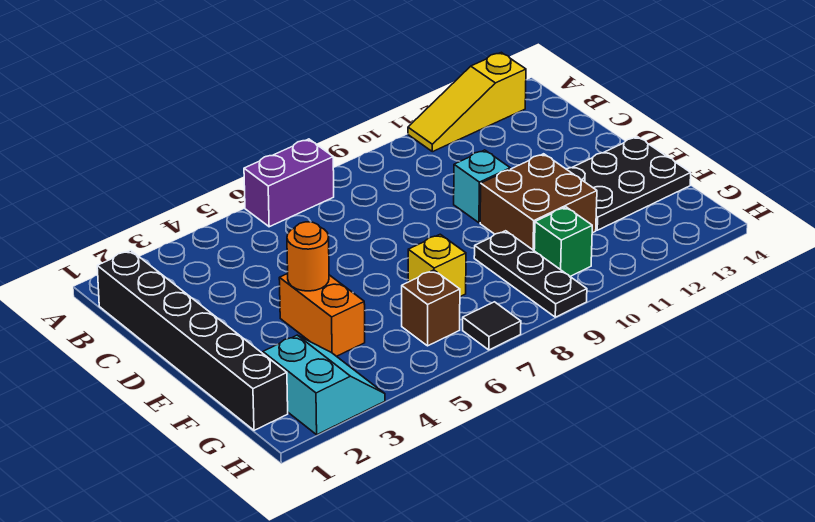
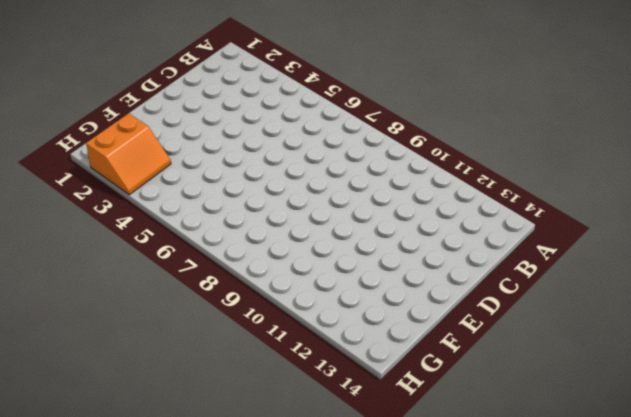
orange 2x2 slope [86,113,171,195] -> cyan 2x2 slope [263,335,385,435]
none -> purple 1x2 brick [244,139,334,227]
none -> yellow 1x3 slope [408,52,526,152]
none -> black 1x6 brick [97,250,288,430]

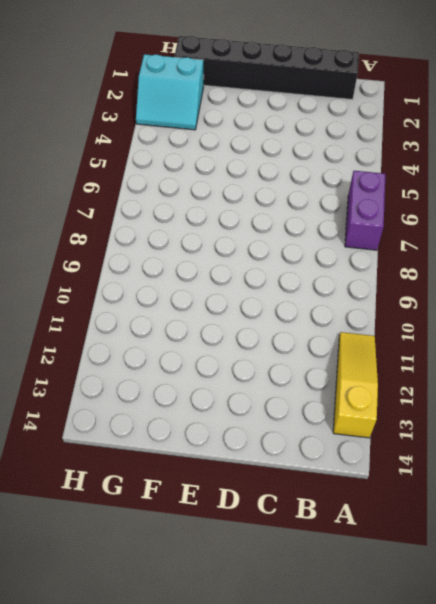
none -> cyan 1x1 brick [454,150,510,223]
none -> orange 1x2 brick [279,274,365,356]
none -> brown 2x2 brick [480,154,597,250]

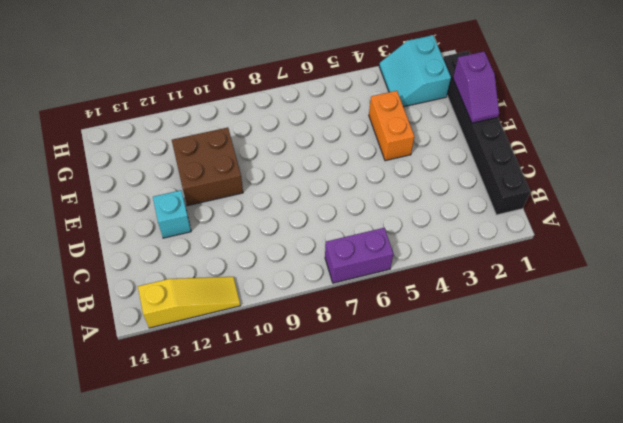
cyan 1x1 brick [153,190,191,238] -> cyan 1x1 brick moved to [454,150,510,223]
purple 1x2 slope [453,52,499,123] -> none
none -> black 2x3 plate [567,137,691,230]
none -> yellow 1x1 brick [408,234,466,297]
none -> black 1x3 plate [474,231,587,317]

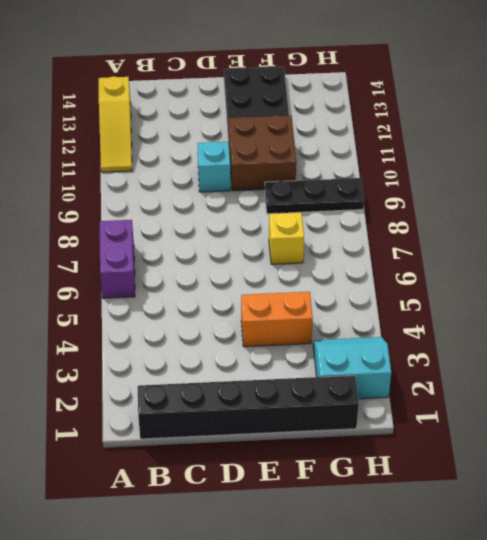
none -> brown 1x1 brick [402,270,460,346]
none -> green 1x1 brick [534,207,592,276]
none -> black 1x1 tile [463,302,521,350]

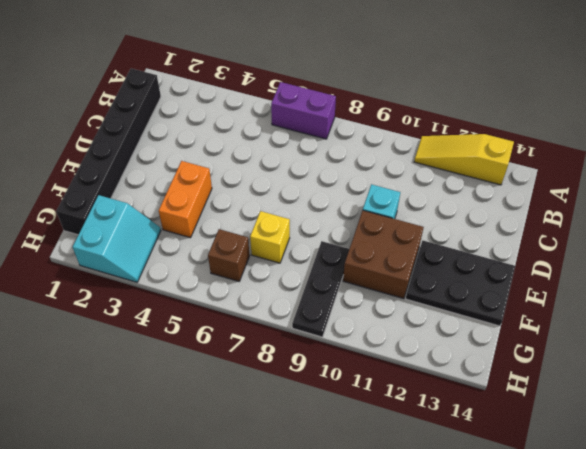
none -> green 1x1 brick [534,207,592,276]
none -> black 1x1 tile [463,302,521,350]
none -> orange 1x1 round brick [287,222,329,291]

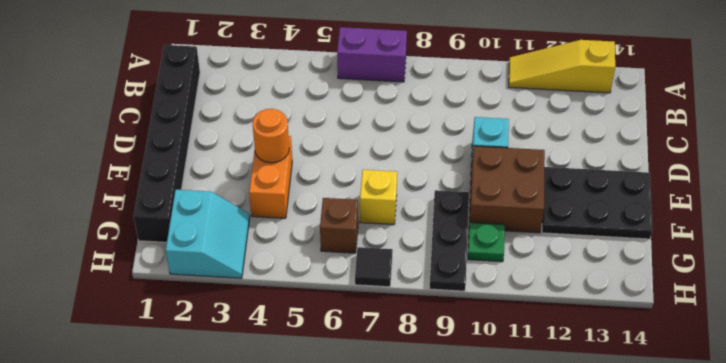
green 1x1 plate [468,223,505,262] -> green 1x1 brick [534,207,592,276]

